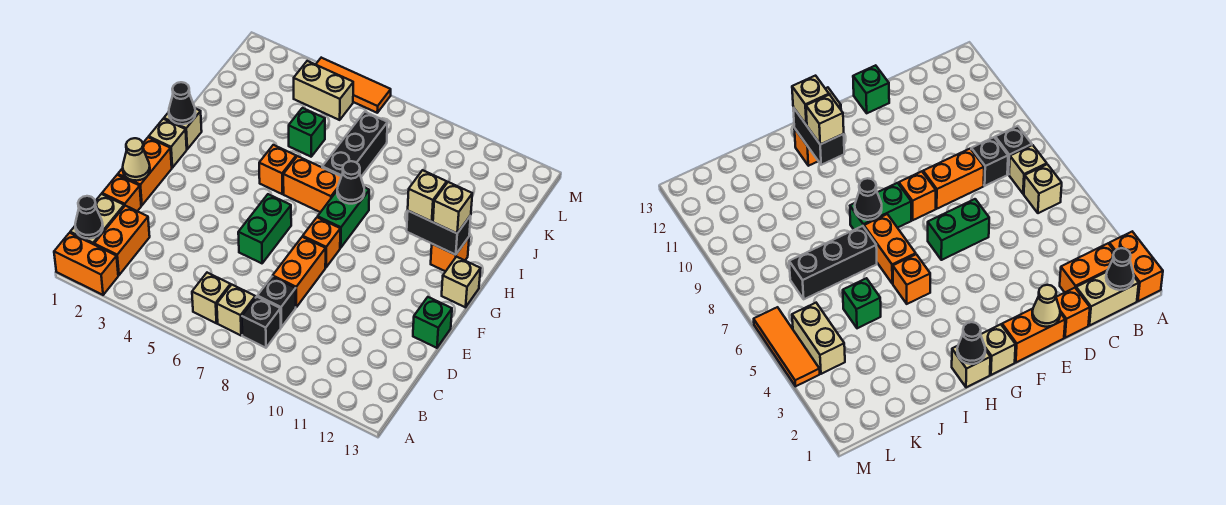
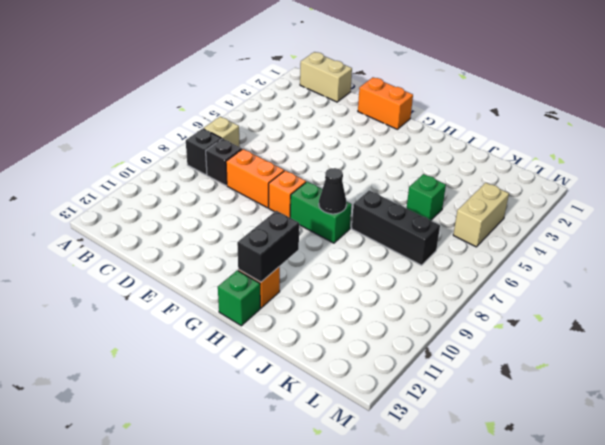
green 1x1 brick [218,270,260,326] -> green 1x1 brick moved to [413,297,452,348]
none -> orange 1x2 brick [54,233,118,295]
none -> orange 1x2 brick [94,206,150,275]
none -> tan 1x1 brick [192,273,231,323]
none -> orange 1x1 brick [102,175,141,211]

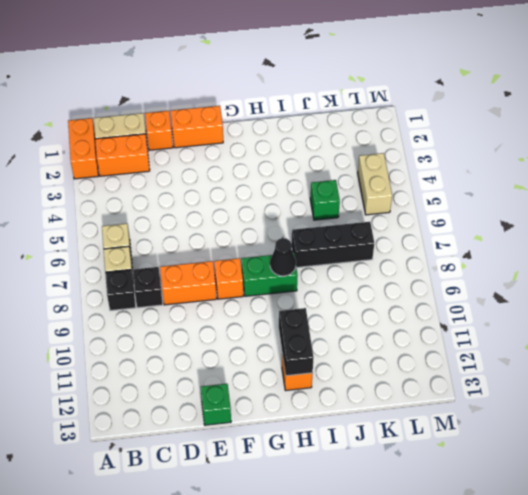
none -> green 1x2 brick [238,194,291,263]
none -> tan 1x1 brick [149,119,187,168]
none -> tan 1x1 brick [442,257,481,307]
none -> tan 1x1 brick [164,108,202,149]

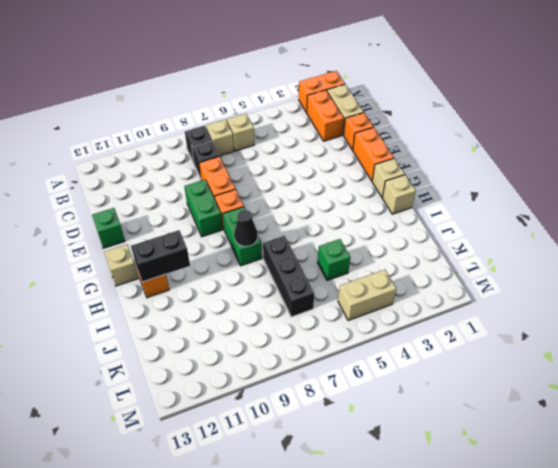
green 1x2 brick [184,180,223,237] -> green 1x2 brick moved to [238,194,291,263]
none -> orange 1x1 brick [259,145,296,194]
none -> orange 1x2 brick [283,156,341,212]
none -> orange 1x3 tile [316,58,391,113]
none -> black 1x1 cone [75,196,103,239]

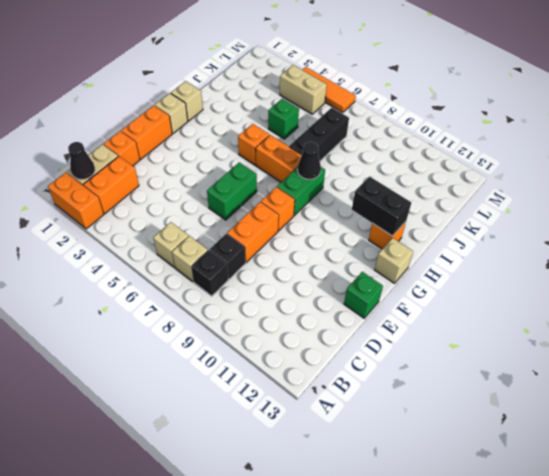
none -> tan 1x1 cone [123,138,150,181]
none -> black 1x1 cone [169,82,195,124]
none -> tan 1x1 brick [408,170,447,221]
none -> tan 1x1 brick [433,182,472,233]

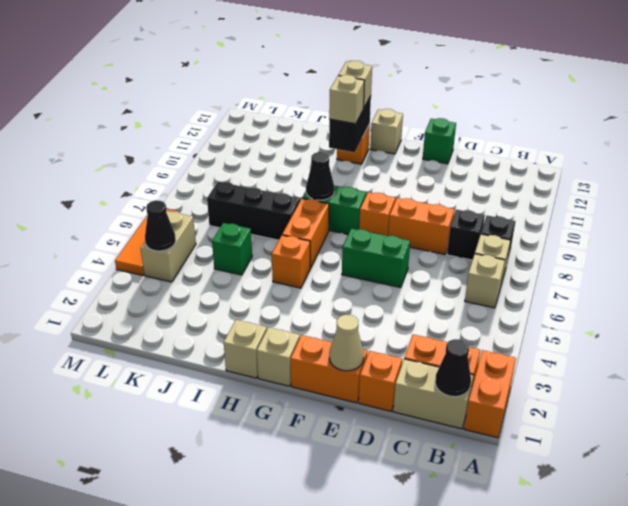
black 1x1 cone [145,200,176,251] -> black 1x1 cone moved to [169,82,195,124]

